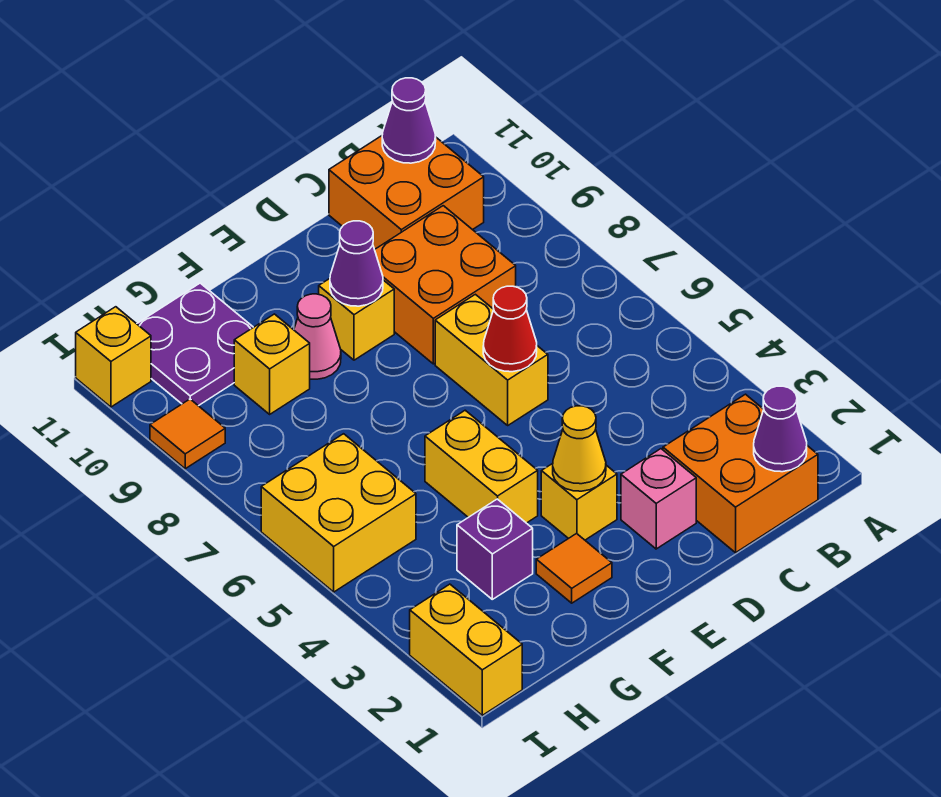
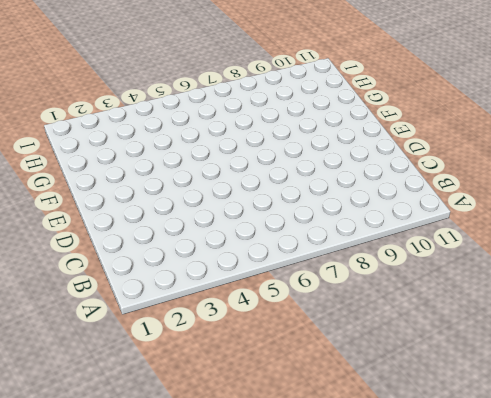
none -> orange 2x2 brick [663,394,818,553]
none -> orange 2x2 brick [329,136,484,249]
none -> orange 2x2 brick [375,206,516,364]

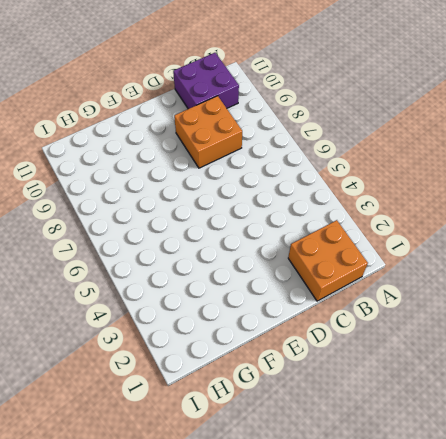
purple 2x2 brick [173,53,239,109] -> orange 2x2 brick [329,136,484,249]
none -> pink 1x1 brick [621,449,696,549]
none -> yellow 1x2 brick [435,294,548,425]
none -> yellow 1x1 brick [541,463,617,540]

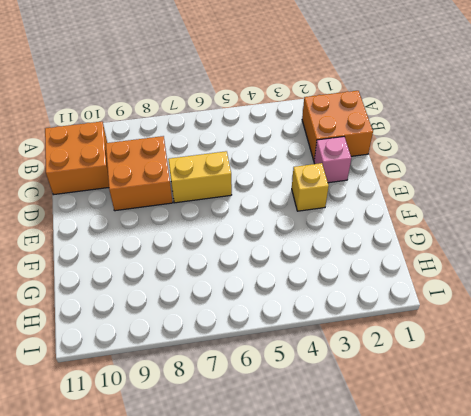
none -> yellow 1x1 brick [319,279,394,360]
none -> orange 1x1 tile [536,534,612,603]
none -> yellow 1x2 brick [425,410,538,523]

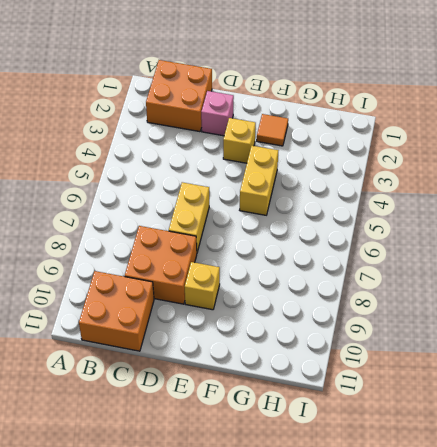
none -> pink 1x1 cone [294,294,341,379]
none -> purple 1x1 brick [457,499,533,599]
none -> yellow 1x1 brick [234,314,310,414]

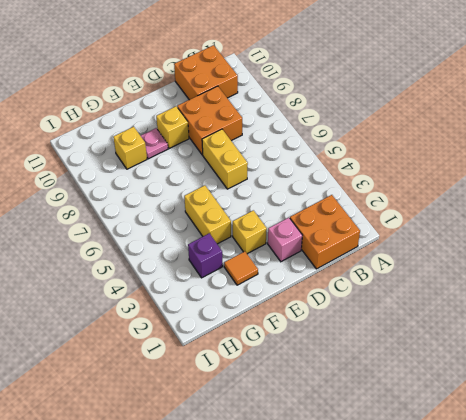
pink 1x1 plate [140,128,168,159] -> pink 1x1 cone [294,294,341,379]
none -> purple 2x2 plate [137,283,253,406]
none -> yellow 2x2 brick [261,434,416,592]
none -> yellow 1x2 brick [410,584,522,715]

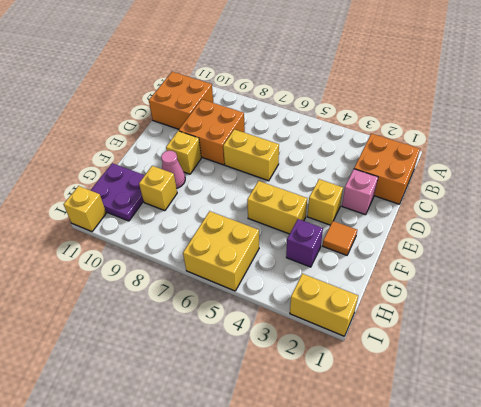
none -> orange 1x1 tile [150,399,225,469]
none -> purple 1x1 cone [754,386,807,472]
none -> purple 1x1 cone [382,78,436,163]

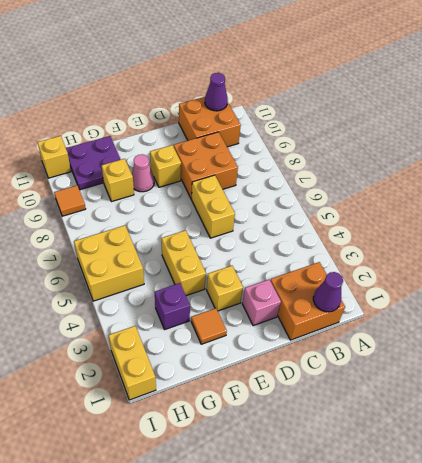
none -> red 1x1 cone [483,286,537,372]
none -> yellow 1x1 cone [553,406,606,491]
none -> purple 1x1 cone [330,221,383,306]

